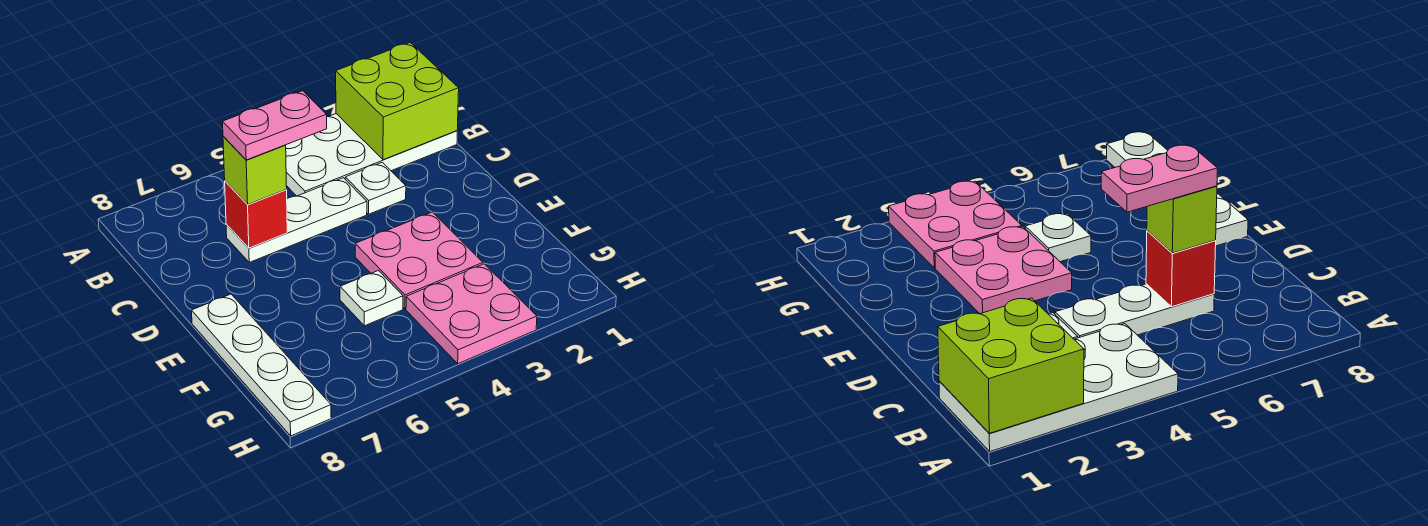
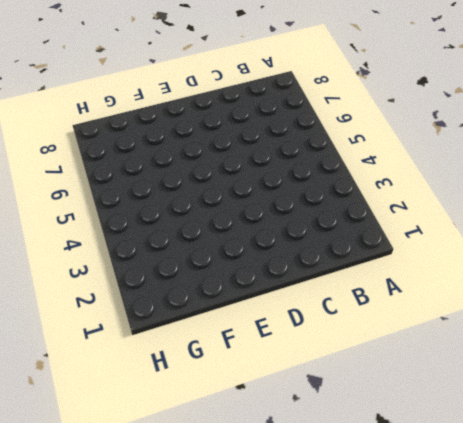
none -> white 2x4 plate [286,114,457,196]
none -> white 1x1 plate [345,162,406,214]

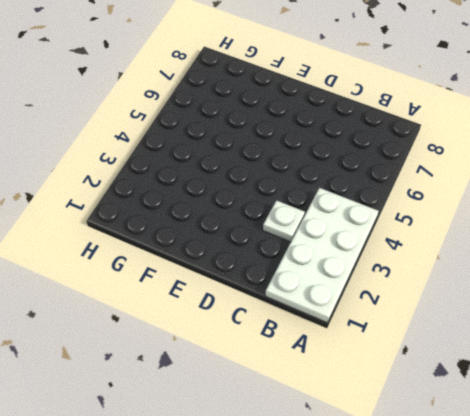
none -> white 1x3 plate [226,178,367,262]
none -> pink 2x2 plate [355,212,483,309]

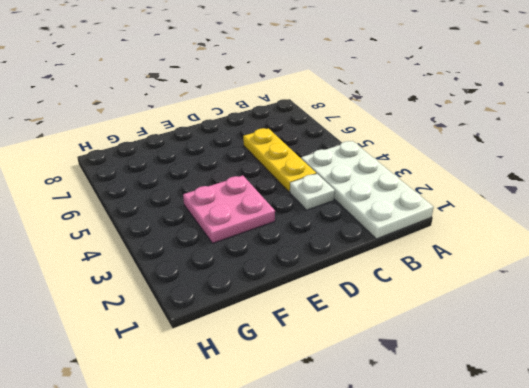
yellow 1x3 plate [243,128,316,192] -> white 1x3 plate [226,178,367,262]
none -> white 1x4 plate [192,294,331,436]
none -> white 1x1 plate [340,271,403,326]

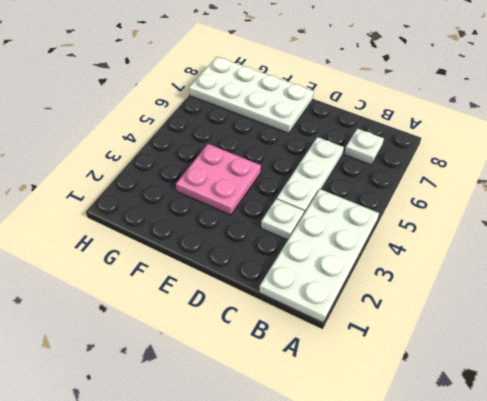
white 1x1 plate [345,129,384,165] -> white 1x1 plate moved to [340,271,403,326]
white 2x4 plate [189,57,314,133] -> white 1x4 plate [192,294,331,436]
none -> pink 2x2 plate [406,264,537,364]
none -> lime 2x2 brick [336,43,459,160]

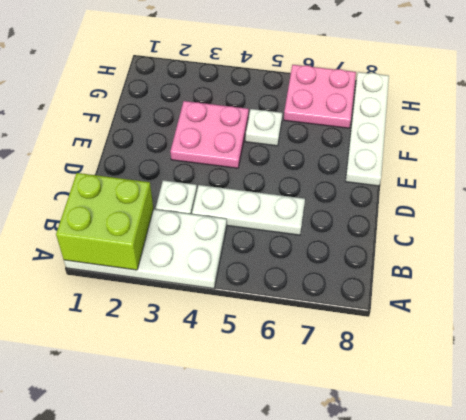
pink 2x2 plate [284,65,356,128] -> pink 2x2 plate moved to [406,264,537,364]
none -> red 1x1 brick [225,181,287,248]
none -> lime 1x1 brick [223,137,287,205]

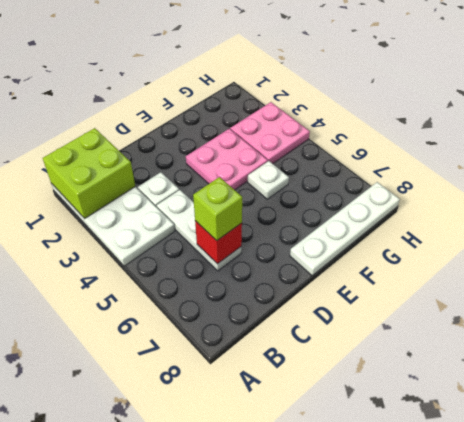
none -> pink 1x2 plate [223,91,327,160]

